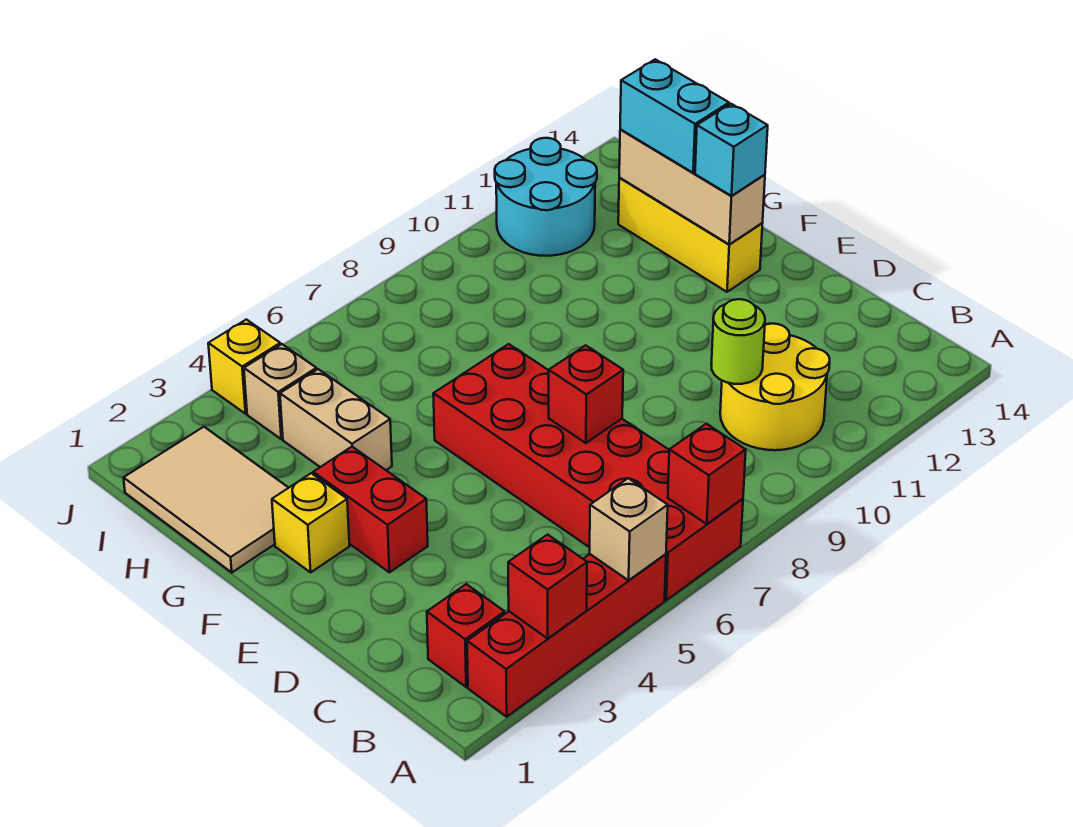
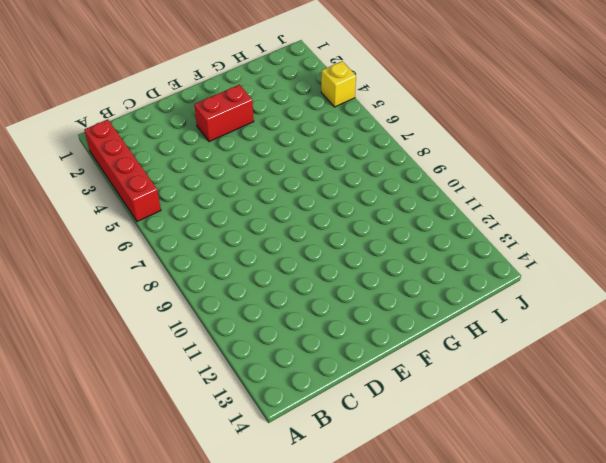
none -> red 2x6 brick [433,344,743,600]
none -> red 1x1 brick [427,584,505,687]
none -> yellow 2x2 round brick [720,324,830,450]

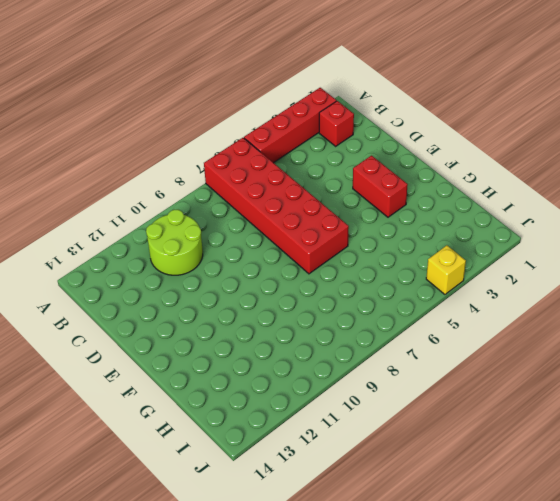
lime 2x2 round brick [146,210,203,275] -> yellow 2x2 round brick [720,324,830,450]
none -> yellow 1x1 brick [272,473,349,572]
none -> yellow 1x3 brick [618,178,763,292]
none -> tan 2x3 tile [124,427,288,572]

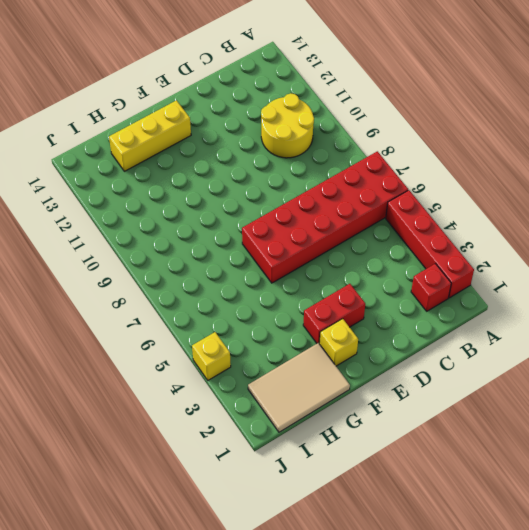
none -> tan 1x2 brick [280,369,392,470]
none -> tan 1x1 brick [244,344,316,439]
none -> cyan 2x2 round brick [495,138,597,256]

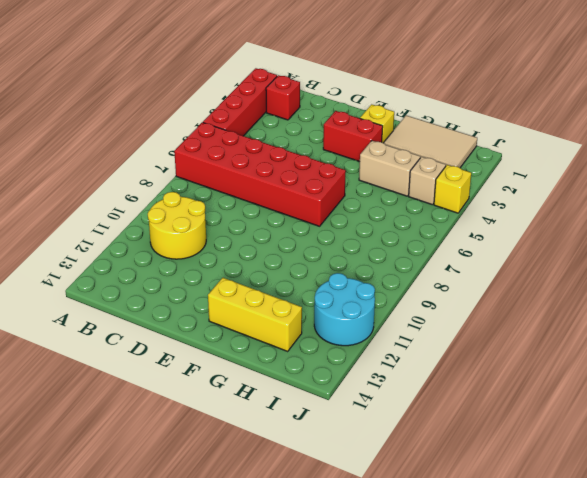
none -> red 1x1 brick [508,535,587,638]
none -> tan 1x1 brick [590,478,668,580]
none -> red 1x1 brick [668,424,746,524]

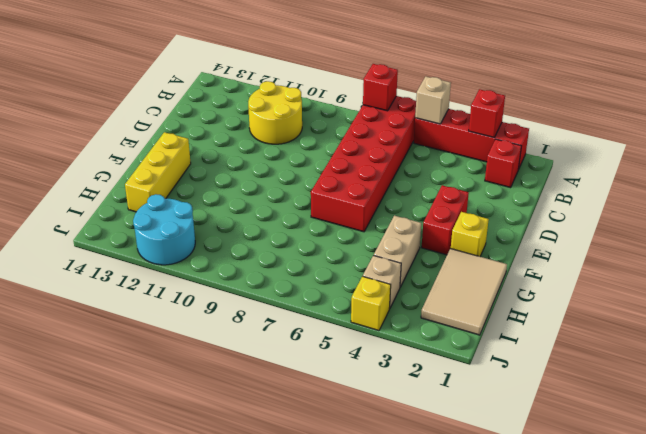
none -> lime 1x1 round brick [711,299,765,384]
none -> red 1x1 brick [549,345,623,443]
none -> tan 1x3 brick [619,129,765,245]

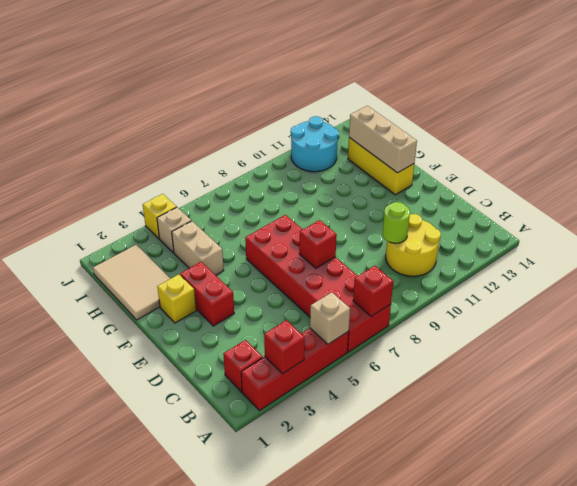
none -> cyan 1x1 brick [695,104,768,196]
none -> cyan 1x2 brick [620,59,729,173]

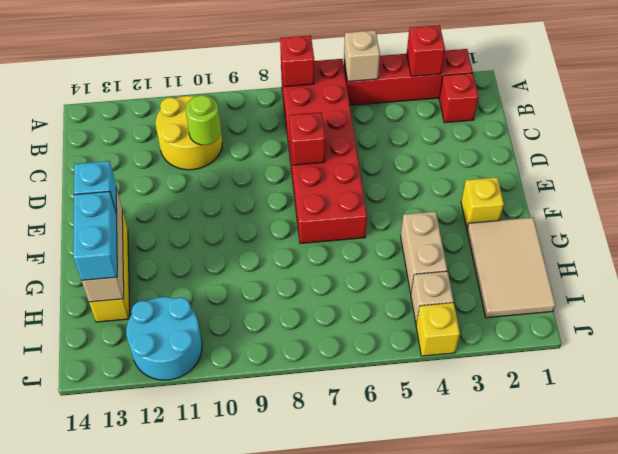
none -> red 1x2 brick [313,447,428,572]

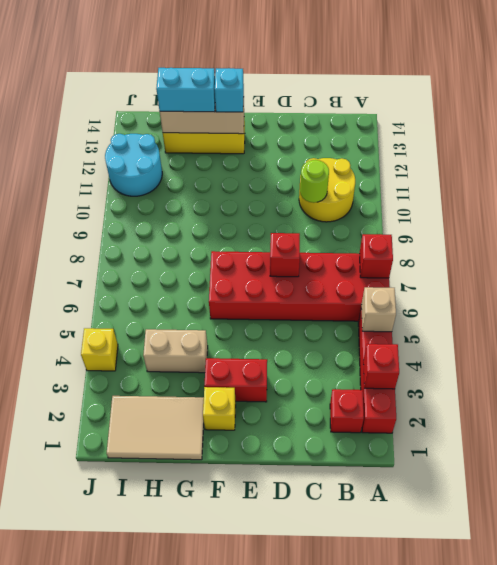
none -> tan 1x1 brick [244,344,316,439]

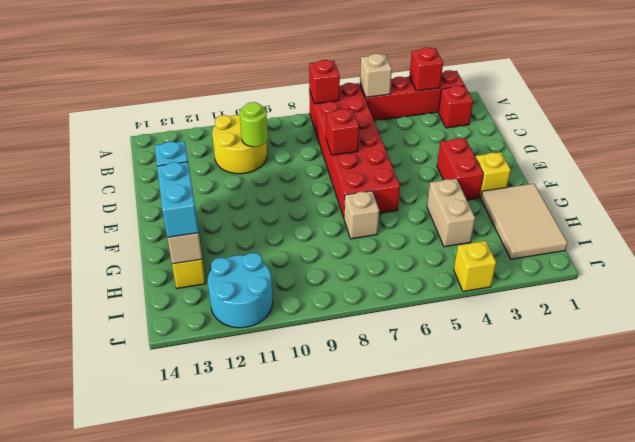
tan 1x1 brick [344,191,379,239] -> tan 1x1 brick moved to [244,344,316,439]

